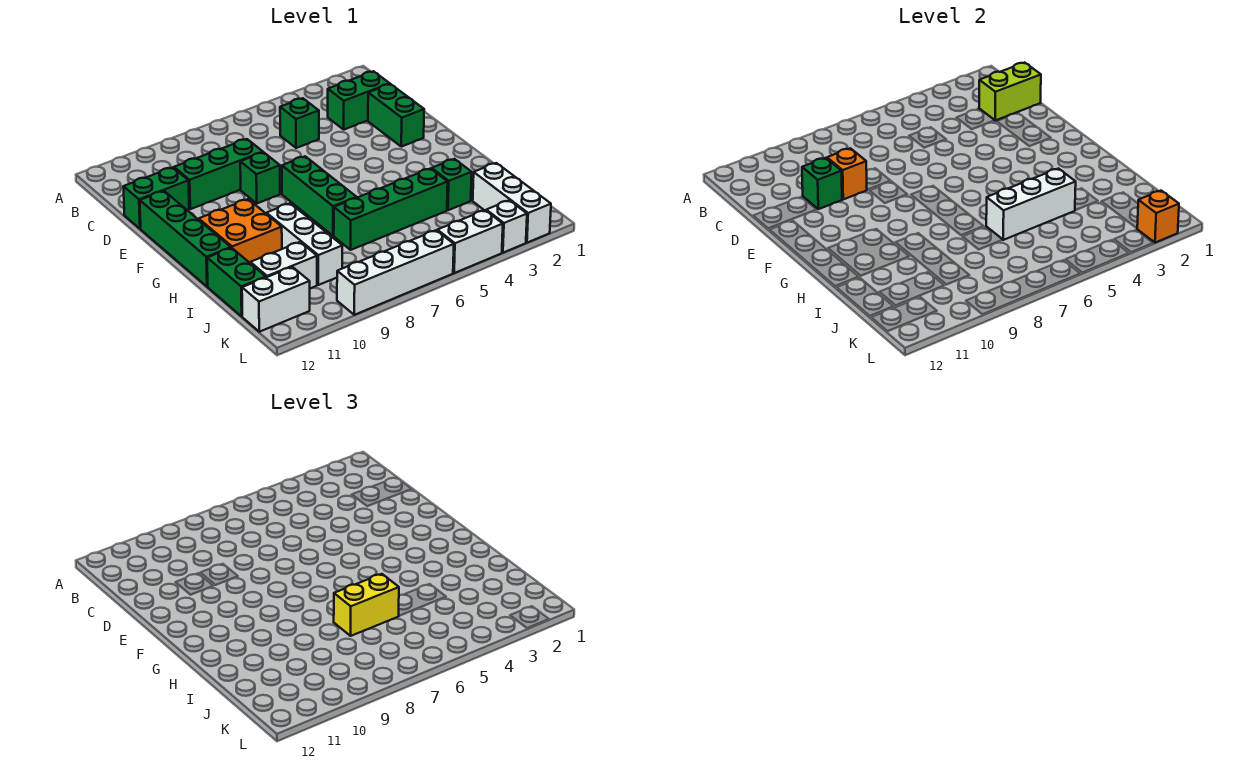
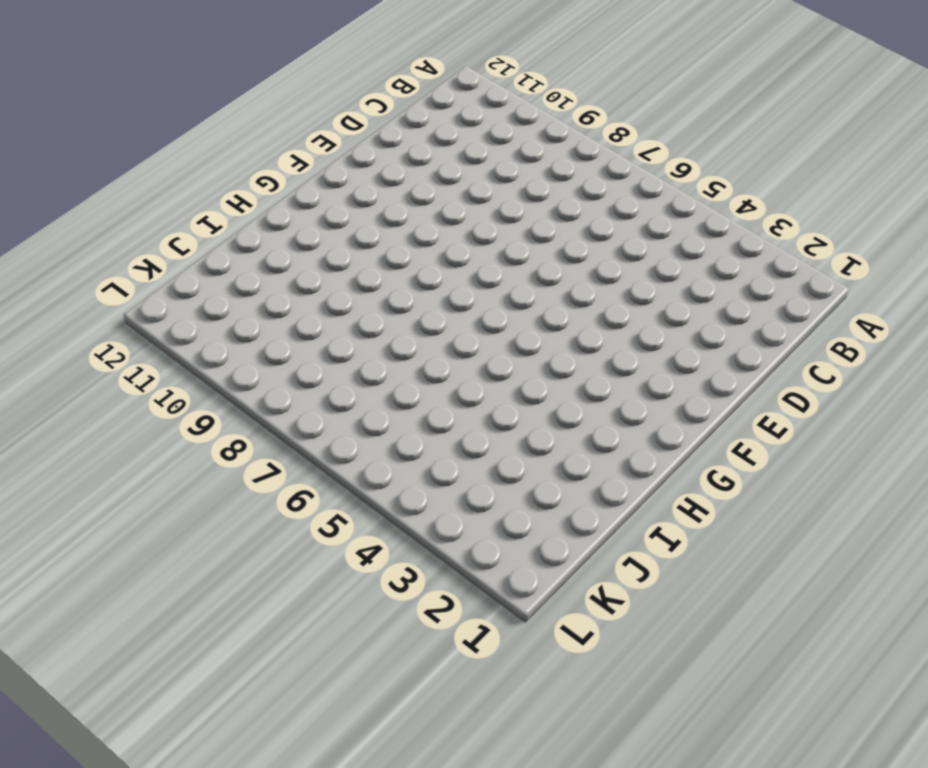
none -> green 1x2 brick [328,71,390,130]
none -> green 1x1 brick [280,98,319,148]
none -> green 1x2 brick [368,84,424,147]

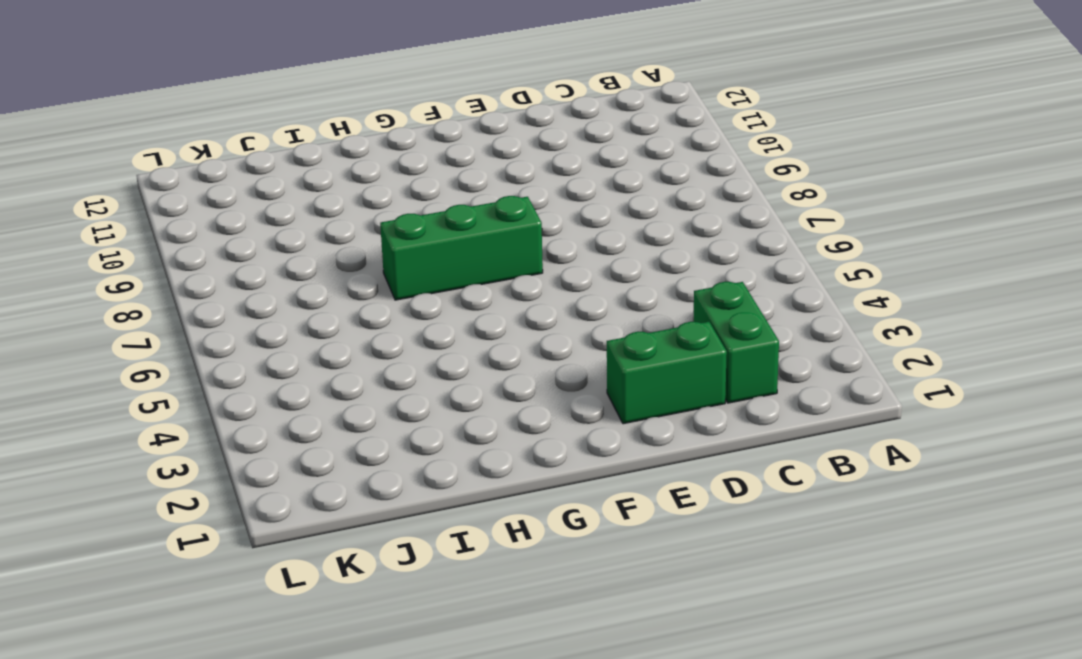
none -> green 1x1 brick [280,98,319,148]
none -> green 1x3 brick [174,139,263,209]
none -> green 1x2 brick [123,167,189,229]

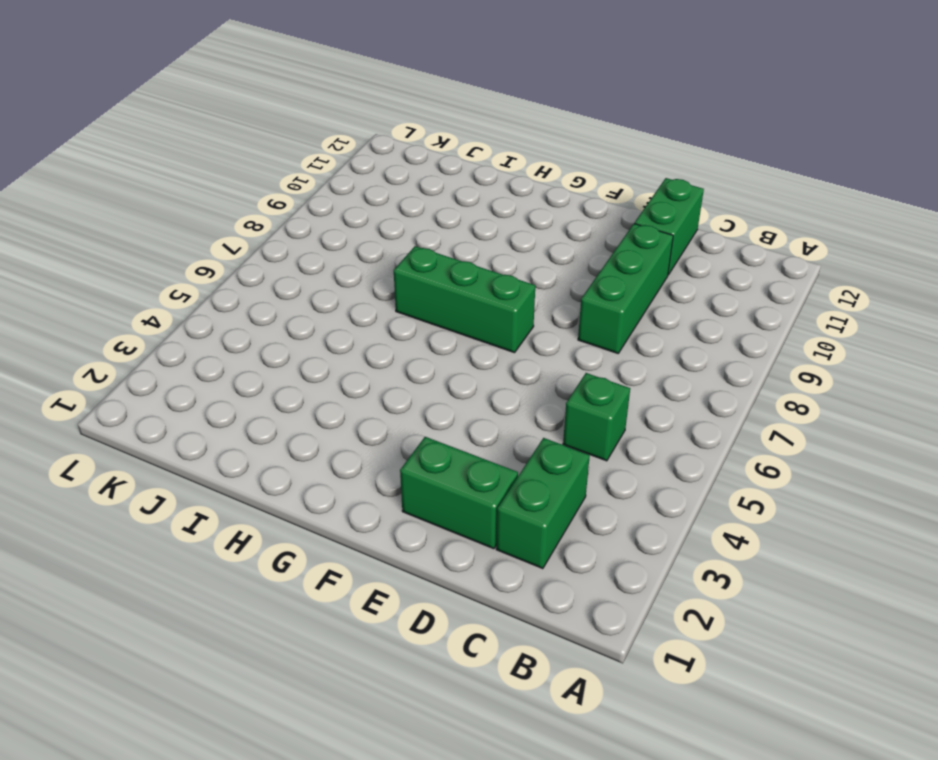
none -> green 1x1 brick [240,152,280,203]
none -> green 1x4 brick [140,191,231,287]
none -> orange 2x2 brick [199,199,282,263]

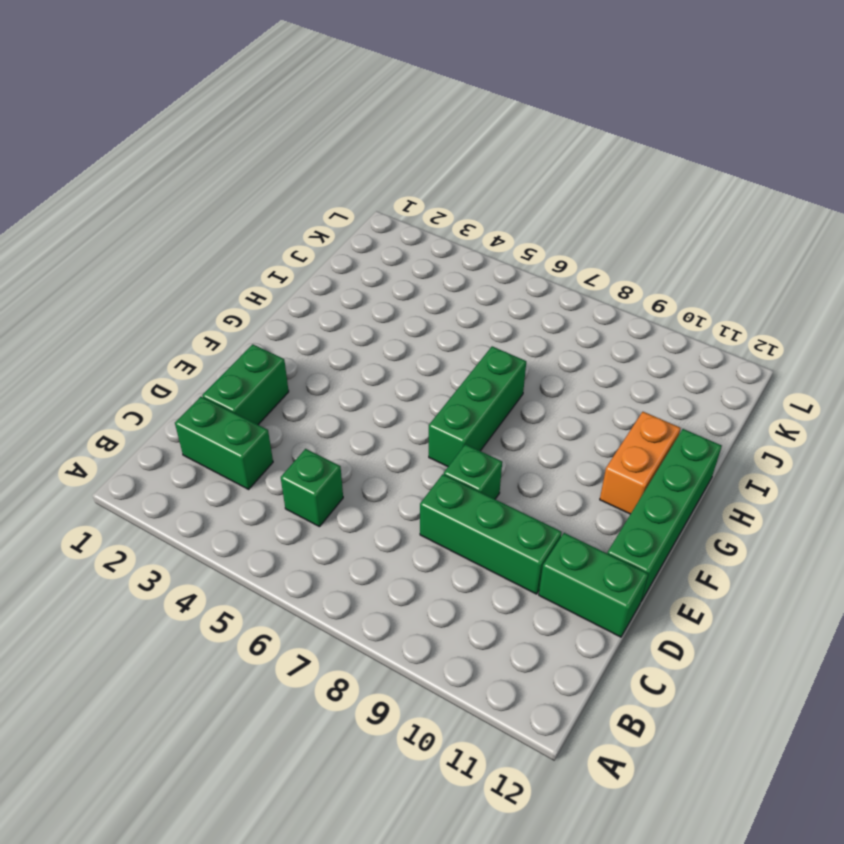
orange 1x2 brick [600,412,681,514] -> orange 2x2 brick [199,199,282,263]
none -> white 1x3 brick [266,203,342,285]
none -> green 1x1 brick [432,159,472,210]
none -> green 1x4 brick [334,169,448,250]

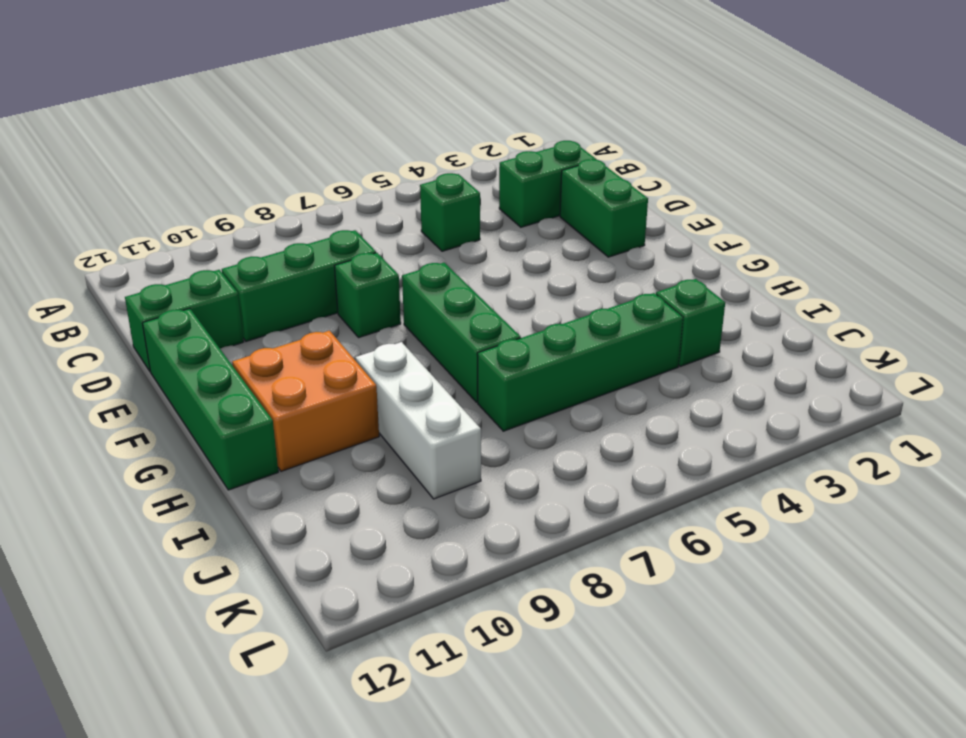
none -> green 1x2 brick [207,248,266,316]
none -> white 1x3 brick [473,163,551,243]
none -> white 1x2 brick [250,242,317,289]

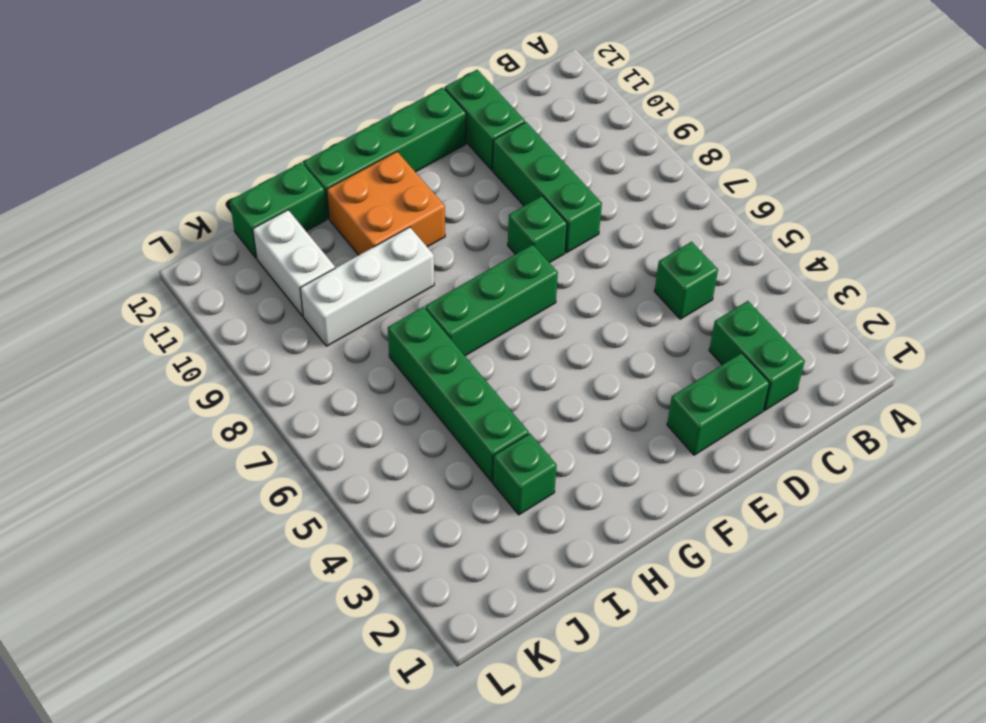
none -> white 1x3 brick [473,163,551,243]
none -> white 1x2 brick [242,267,310,332]
none -> white 1x1 brick [486,200,527,253]

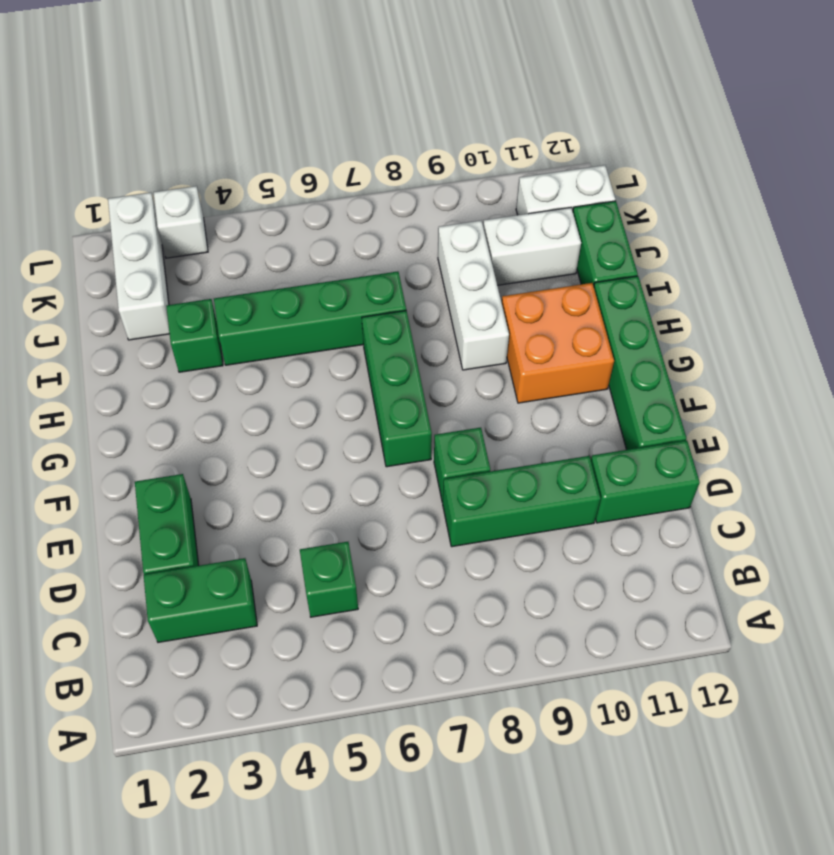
none -> white 1x2 brick [437,210,503,273]
none -> white 1x4 brick [337,230,454,315]
none -> lime 1x2 brick [979,63,1041,121]

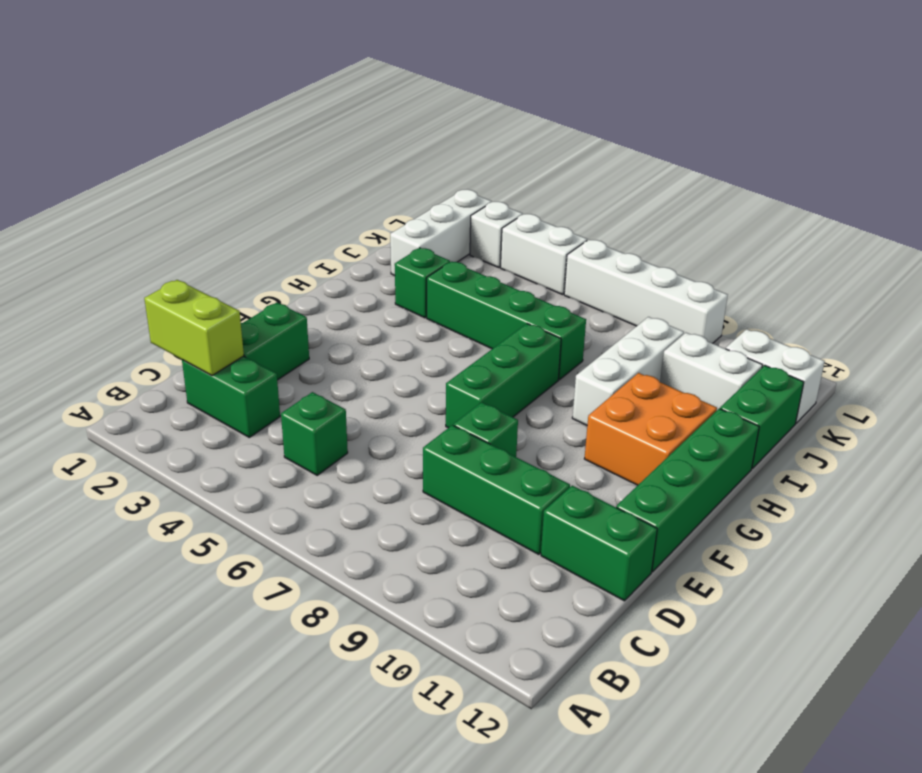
none -> orange 1x1 brick [827,148,867,199]
none -> green 1x1 brick [802,158,842,209]
none -> white 1x3 brick [986,169,1076,240]

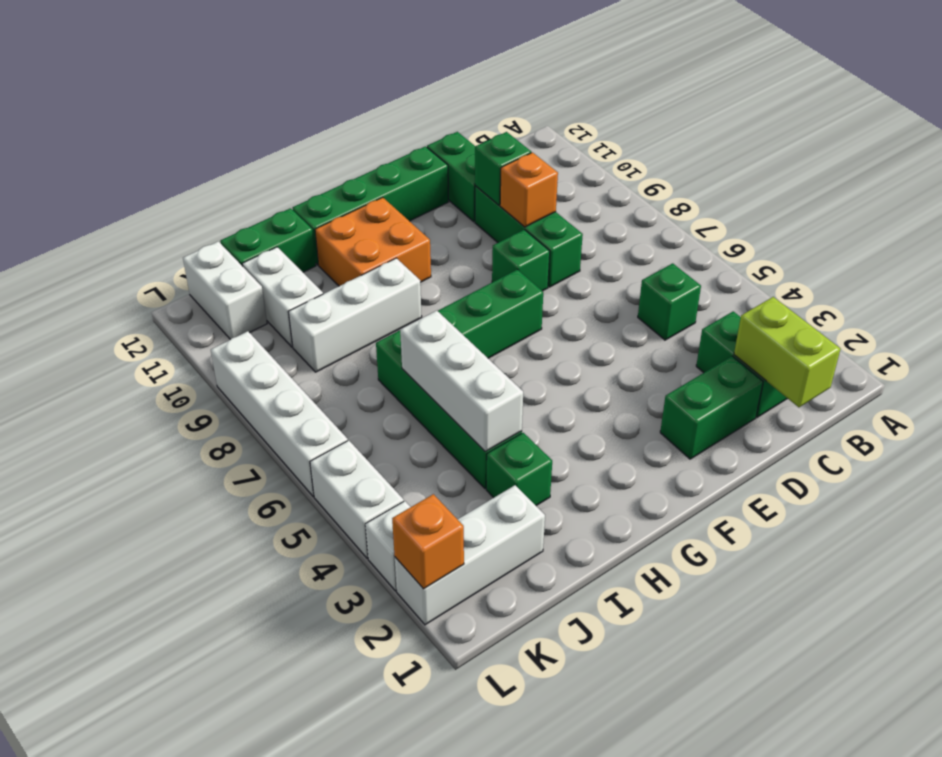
none -> yellow 1x2 brick [334,574,399,636]

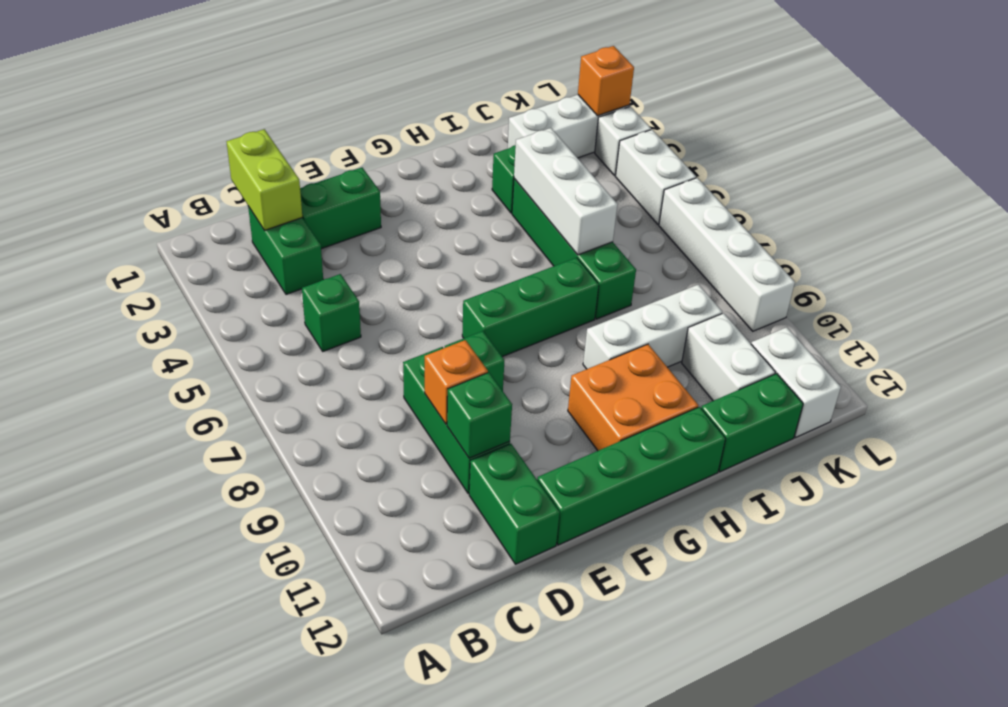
none -> yellow 1x2 brick [334,574,399,636]

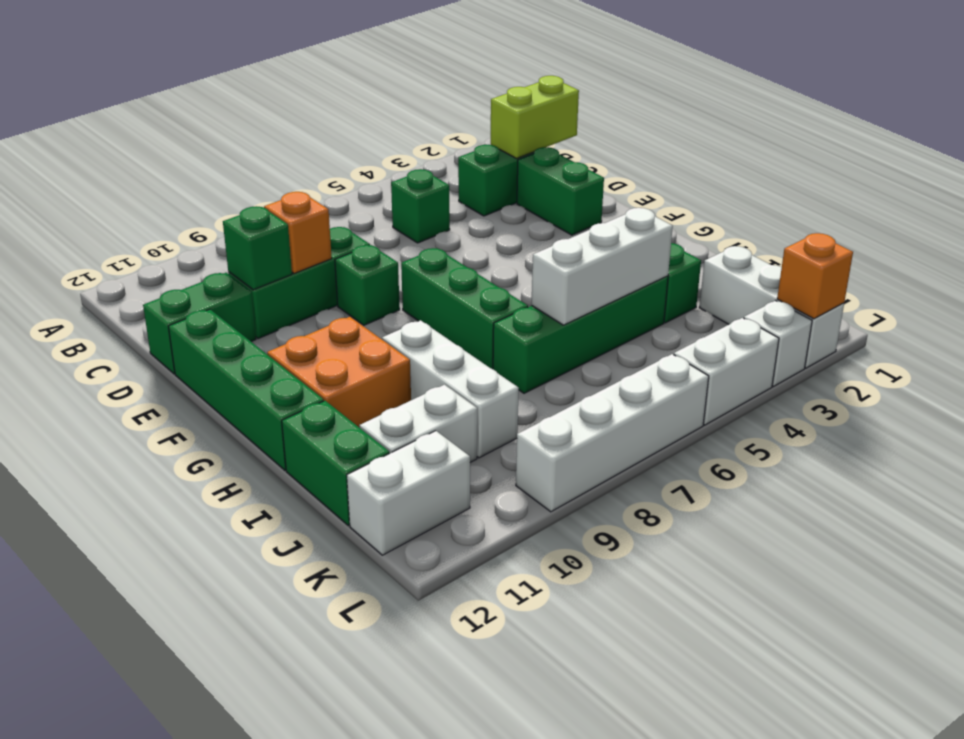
none -> yellow 1x2 brick [334,574,399,636]

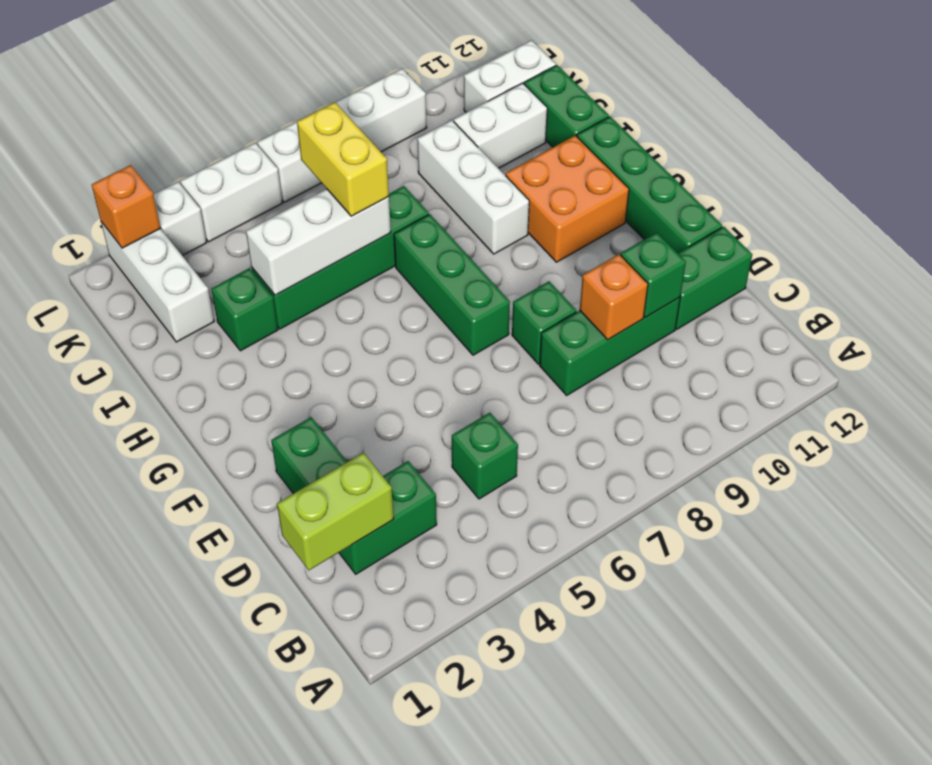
yellow 1x2 brick [297,102,389,216] -> yellow 1x2 brick turned to [334,574,399,636]

